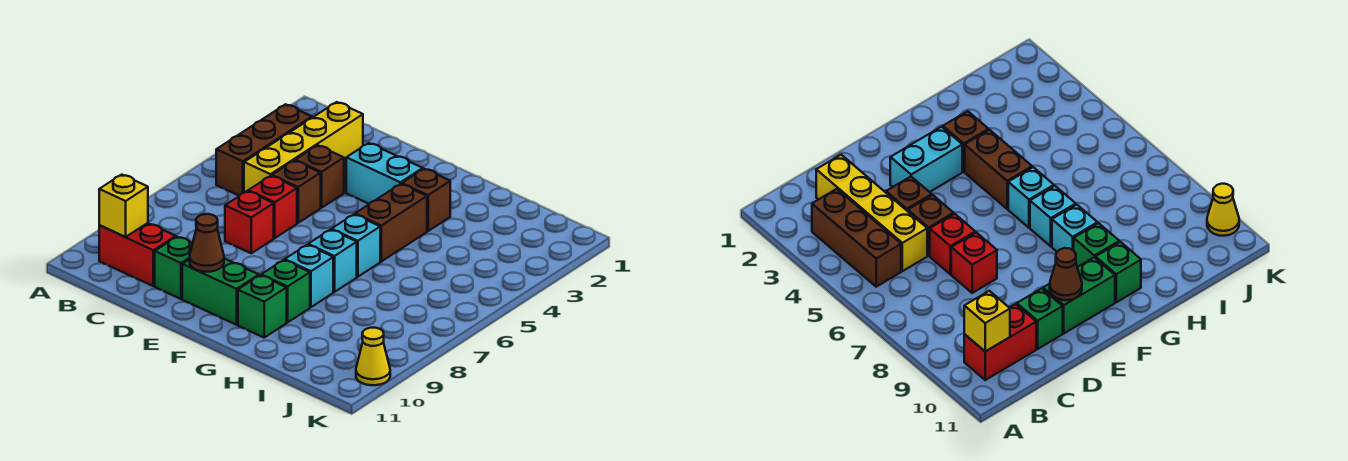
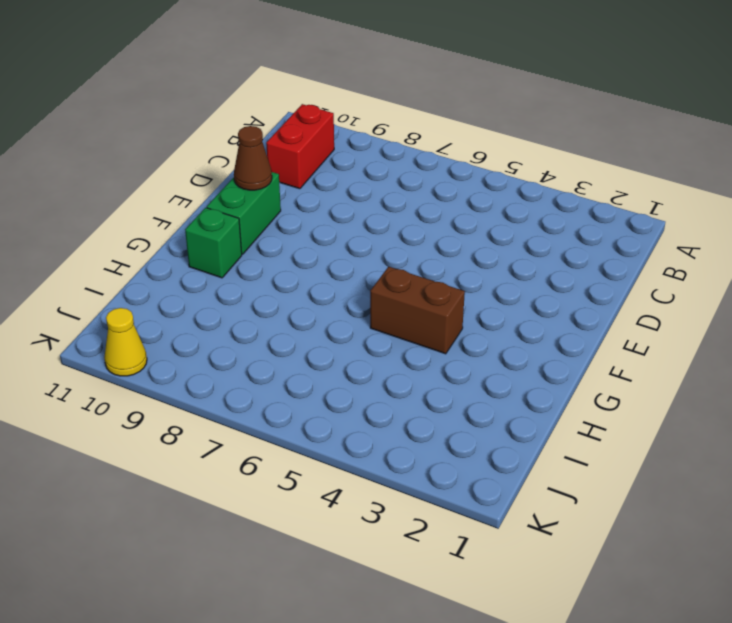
none -> brown 1x3 brick [216,104,312,196]
none -> yellow 1x4 brick [244,102,363,193]
none -> brown 1x1 brick [295,145,344,208]

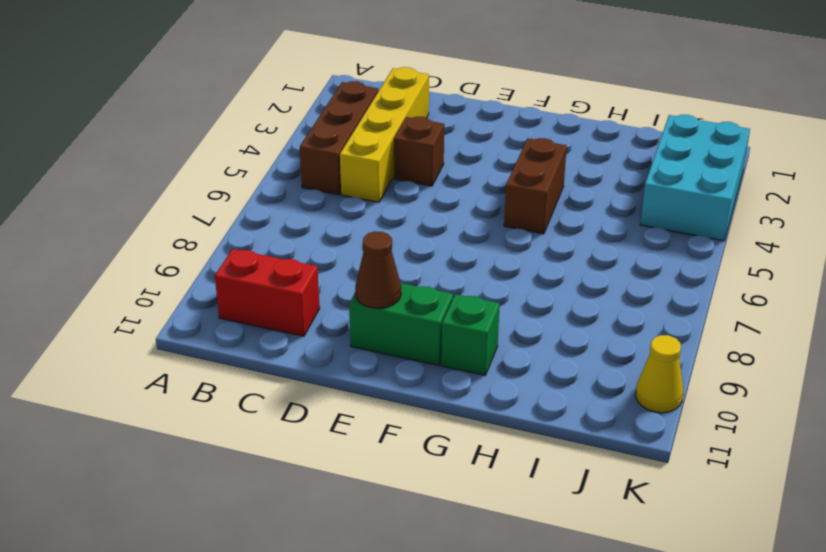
cyan 2x3 brick [640,115,750,241] -> none
none -> brown 1x1 brick [272,161,321,223]
none -> red 1x1 brick [248,176,297,238]
none -> red 1x1 brick [225,191,274,253]

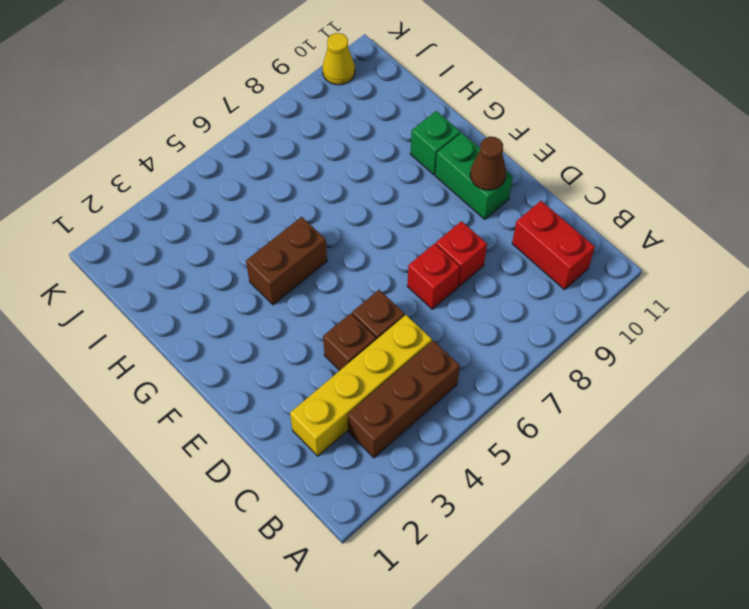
red 1x1 brick [436,221,487,287] -> red 1x1 brick moved to [248,176,297,238]
none -> green 1x1 brick [155,237,192,299]
none -> cyan 1x2 brick [346,143,423,204]
none -> brown 1x1 brick [402,169,450,231]

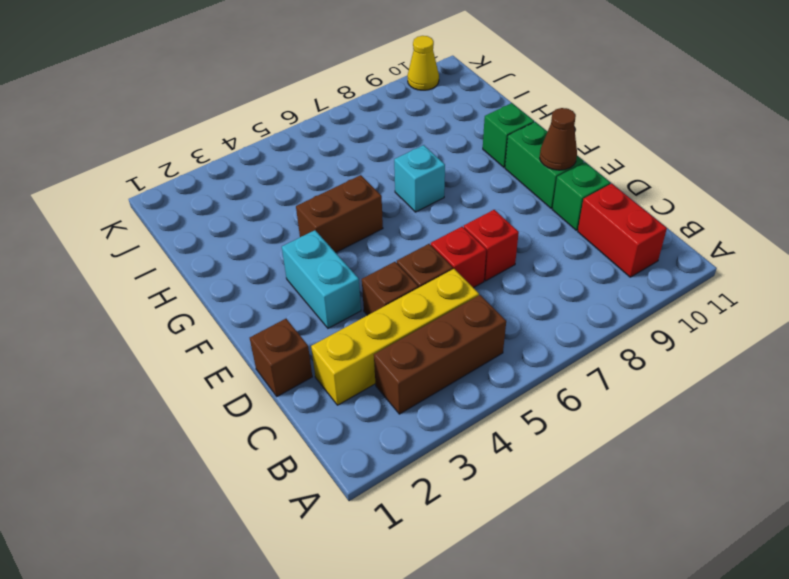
brown 1x1 brick [250,319,312,396] -> brown 1x1 brick moved to [402,169,450,231]
none -> cyan 1x1 brick [332,214,380,277]
none -> cyan 1x1 brick [285,245,333,307]
none -> green 1x1 brick [261,260,310,322]

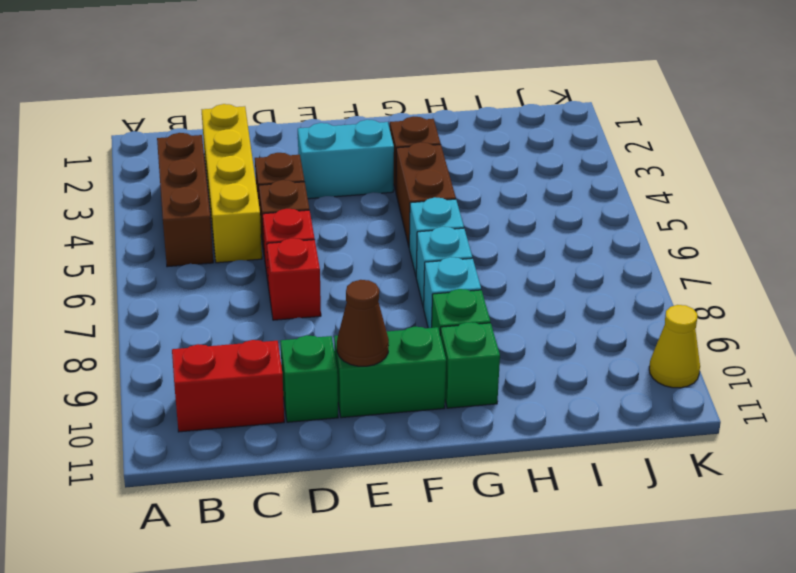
none -> yellow 1x1 brick [99,175,148,237]

